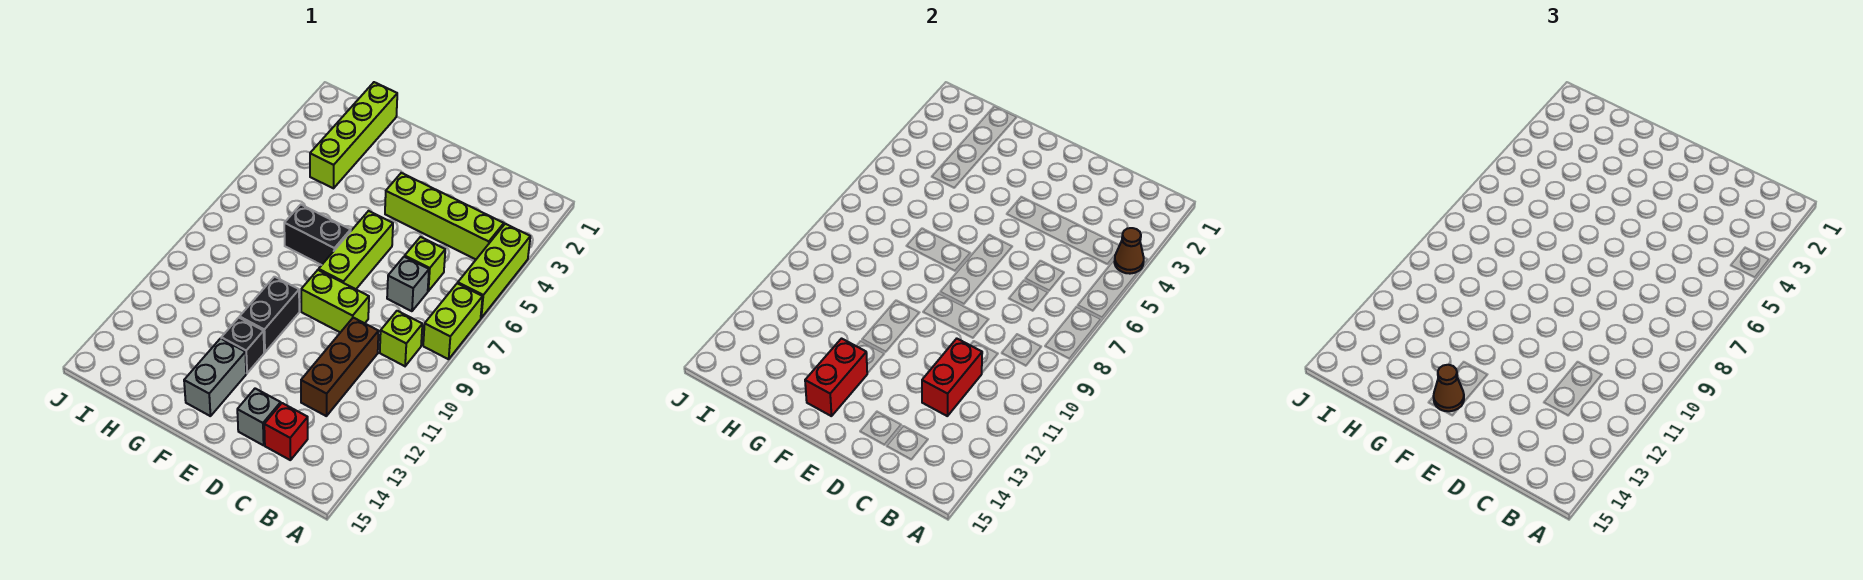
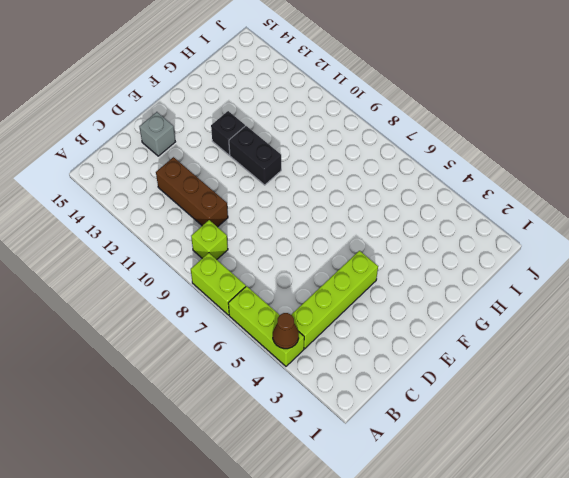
none -> lime 1x1 brick [405,237,445,291]
none -> grey 1x1 brick [387,257,429,311]
none -> red 1x1 brick [264,403,308,460]

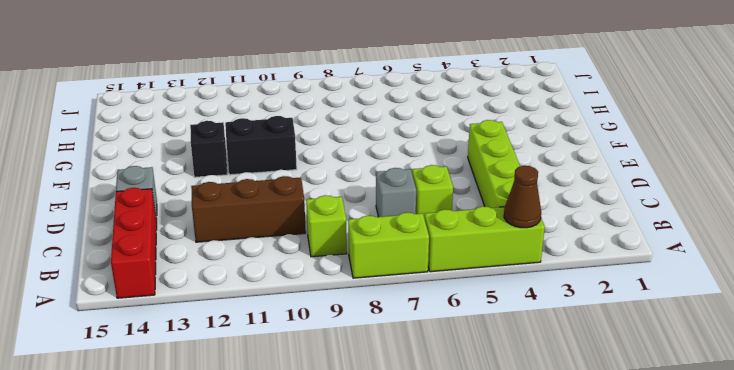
red 1x3 brick [111,188,157,298] -> red 1x1 brick [264,403,308,460]
none -> lime 1x2 brick [301,270,369,332]
none -> lime 1x3 brick [319,211,393,289]
none -> black 1x2 brick [284,205,351,265]

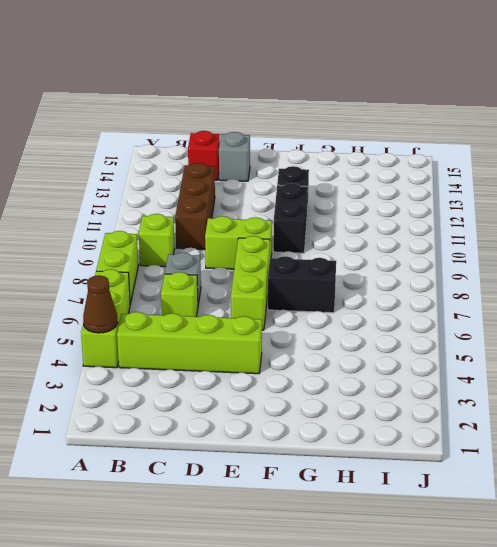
none -> grey 1x2 brick [184,339,246,416]
none -> lime 1x4 brick [310,82,397,188]
none -> red 1x2 brick [922,339,982,416]

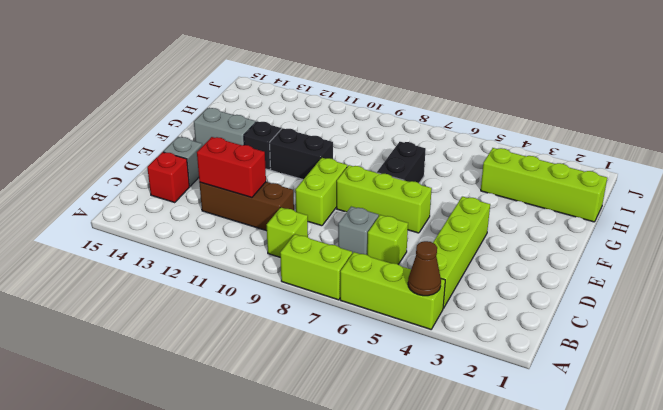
none -> red 1x2 brick [805,339,867,416]
none -> brown 1x1 cone [1433,365,1464,411]

